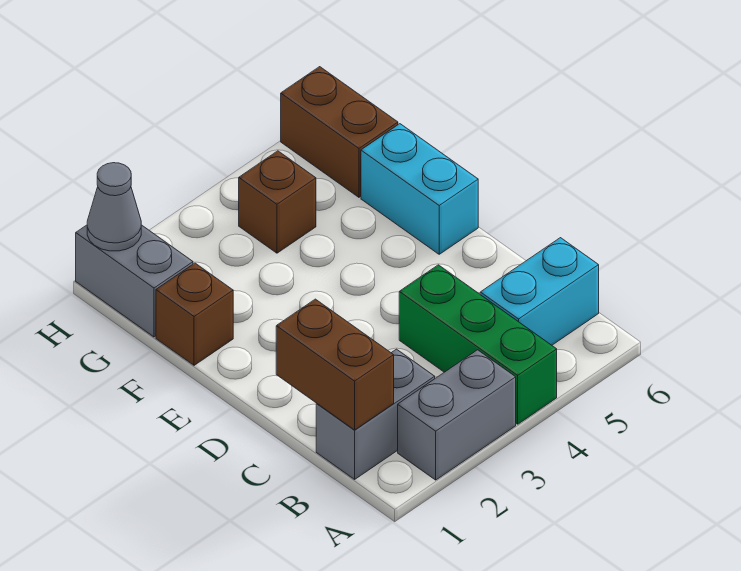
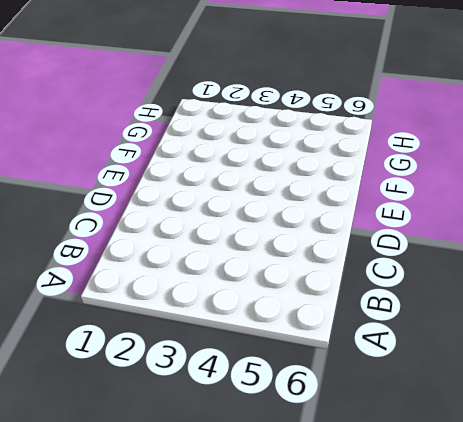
none -> grey 1x2 brick [398,350,516,480]
none -> green 1x3 brick [399,265,557,424]

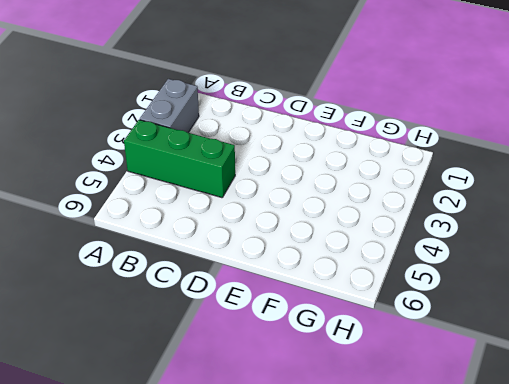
none -> grey 1x2 brick [316,349,435,479]
none -> cyan 1x2 brick [480,238,599,345]

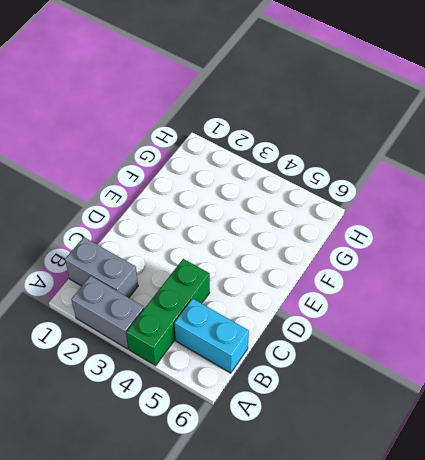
none -> cyan 1x2 brick [361,124,478,254]
none -> brown 1x1 brick [156,263,233,365]

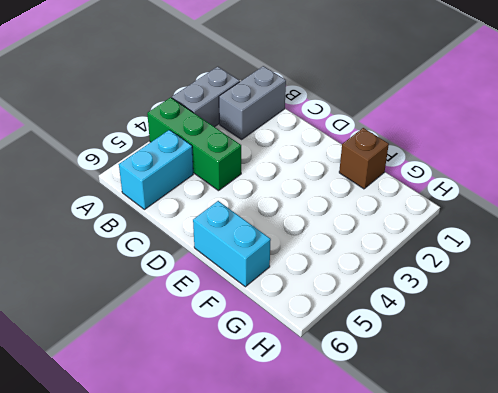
none -> grey 1x2 brick [76,225,193,337]
none -> brown 1x1 brick [239,151,316,253]

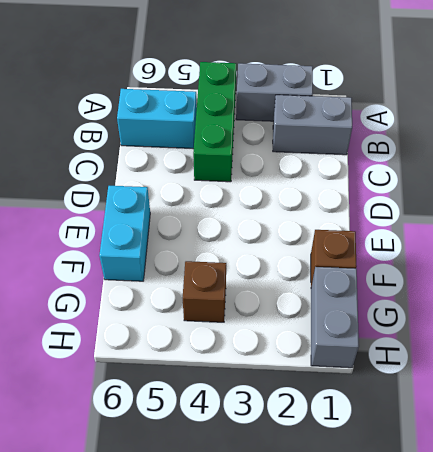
none -> brown 1x2 brick [281,67,398,197]
none -> brown 1x2 brick [276,299,394,430]

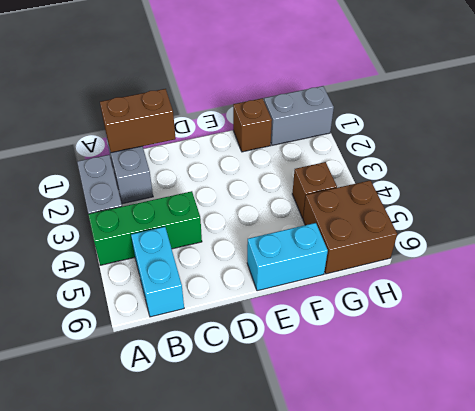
brown 2x2 brick [303,180,397,274] -> brown 1x2 brick [281,67,398,197]
none -> grey 1x1 cone [87,163,141,251]

